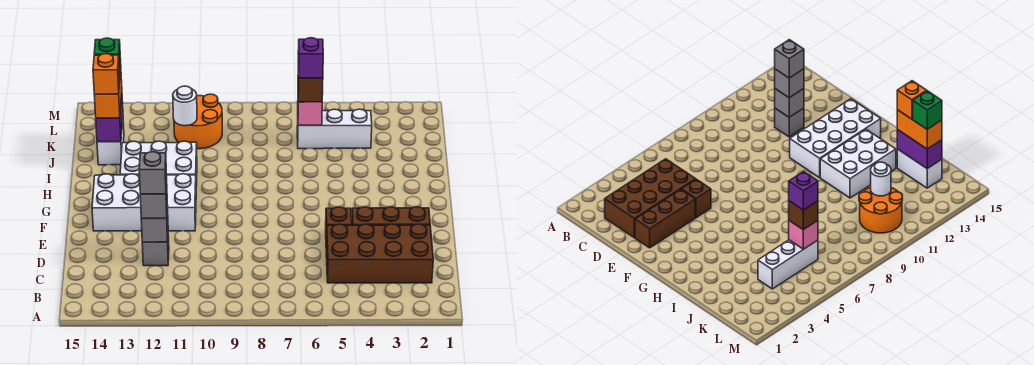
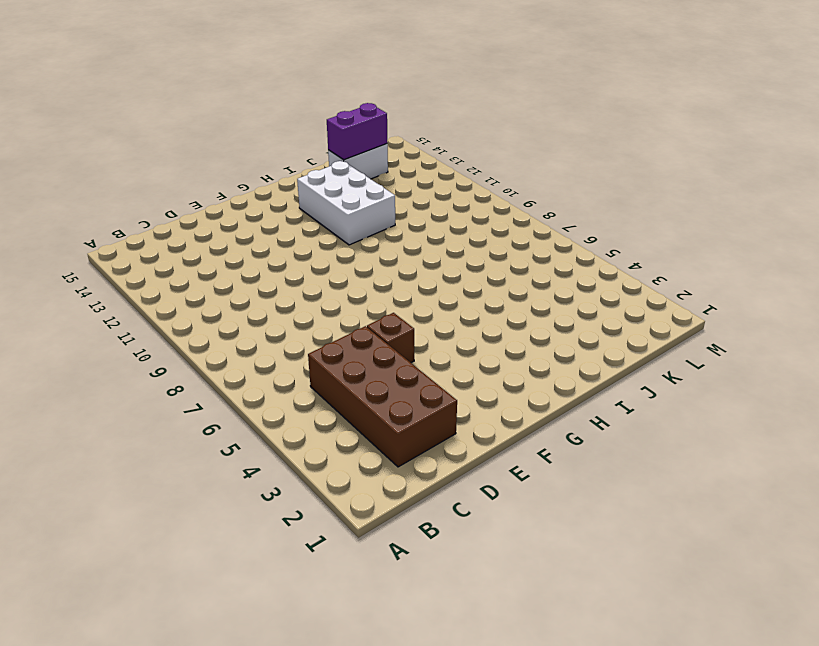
none -> grey 1x1 brick [142,236,169,266]
none -> brown 1x3 brick [352,207,430,225]
none -> white 2x4 brick [92,174,196,231]

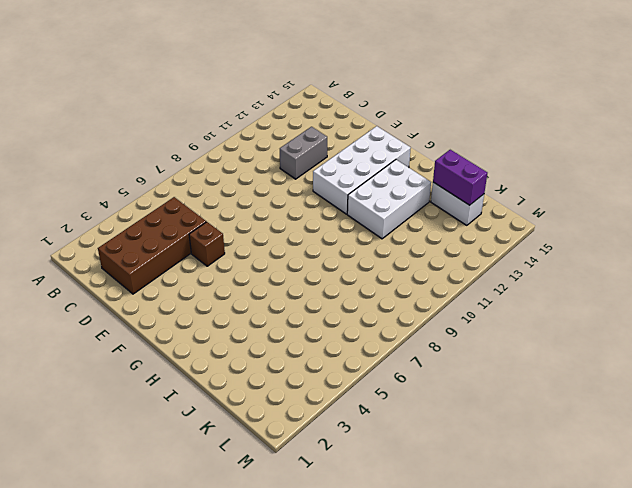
grey 1x2 brick [280,127,327,179] -> grey 1x1 brick [142,236,169,266]
none -> brown 1x3 brick [352,207,430,225]
none -> white 1x3 brick [297,109,372,149]
none -> orange 2x2 round brick [174,94,222,149]

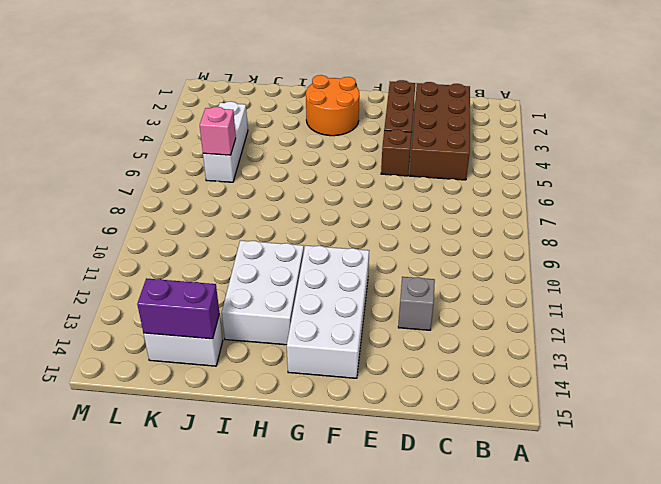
orange 2x2 round brick [306,75,359,136] -> orange 2x2 round brick moved to [174,94,222,149]
none -> grey 1x1 brick [141,205,168,242]
none -> white 1x1 round brick [173,86,197,126]
none -> grey 1x1 brick [140,181,167,218]

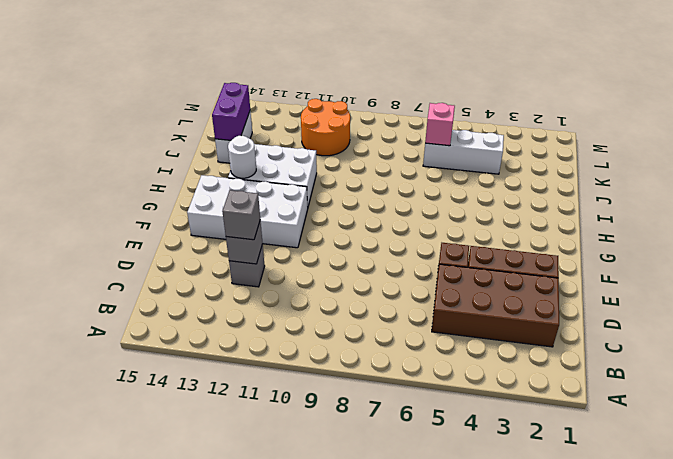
white 1x1 round brick [228,136,256,178] -> white 1x1 round brick moved to [173,86,197,126]
none -> orange 1x2 brick [94,68,122,118]
none -> brown 1x1 brick [298,71,323,102]
none -> grey 1x1 brick [139,152,167,194]

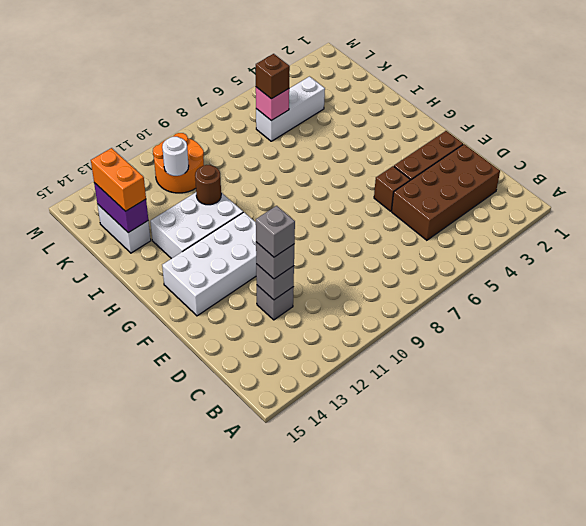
brown 1x1 round brick [195,165,221,205] -> none
none -> orange 1x1 brick [93,54,120,94]
none -> purple 1x1 brick [298,38,323,78]
none -> green 1x1 brick [94,38,121,74]

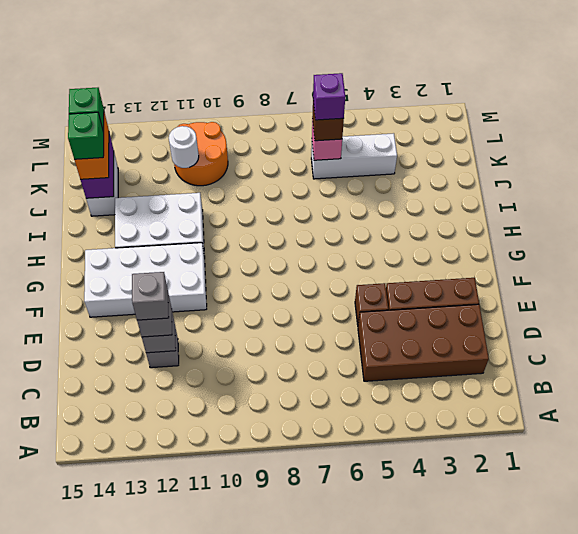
green 1x1 brick [68,112,104,159] -> orange 1x1 brick [93,54,120,94]

